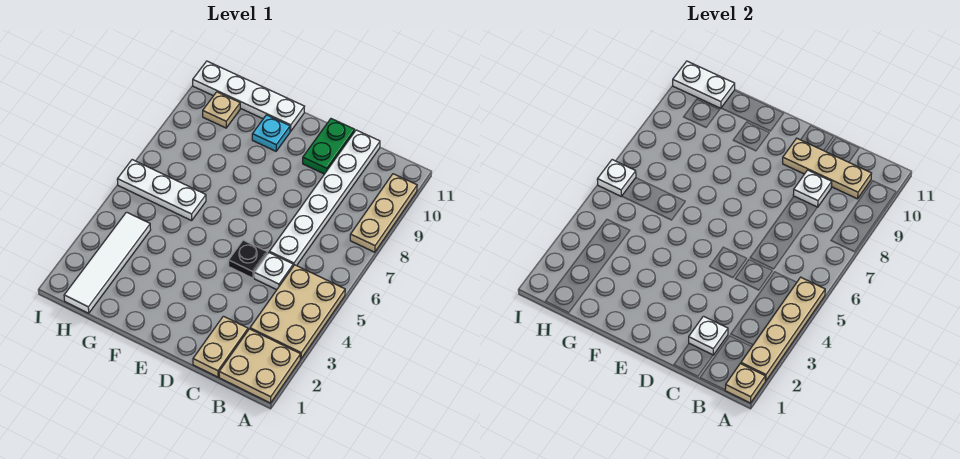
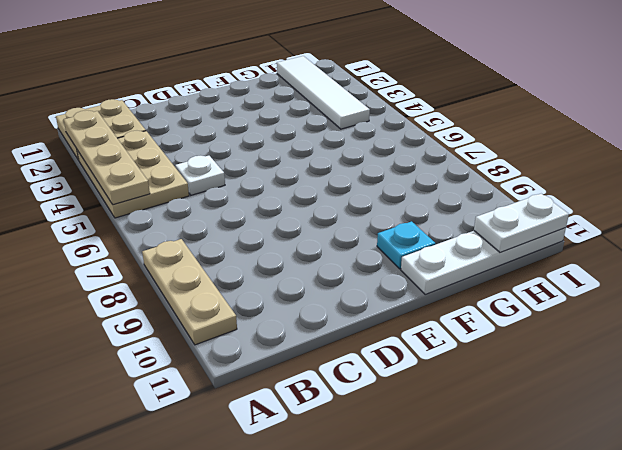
none -> tan 1x2 plate [193,316,248,377]
none -> white 1x6 plate [269,130,380,266]
none -> black 1x1 plate [229,240,267,278]

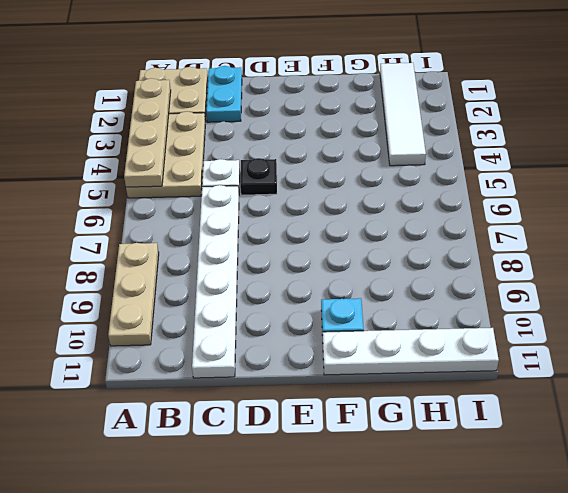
cyan 1x2 plate [206,66,242,122] -> tan 1x2 plate [193,316,248,377]
none -> green 1x2 plate [303,119,355,174]
none -> white 1x3 plate [117,160,206,221]
none -> tan 1x1 plate [203,92,240,128]

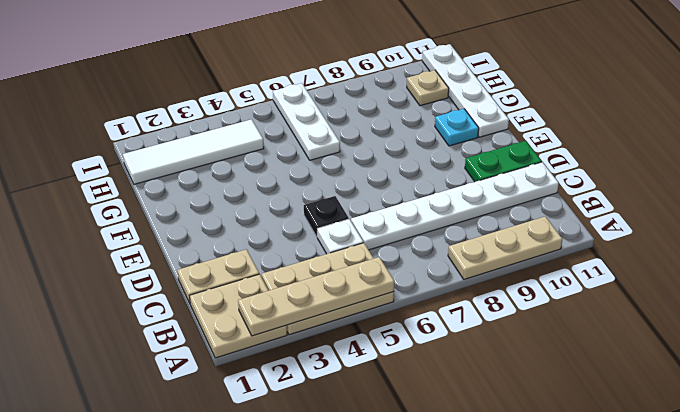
none -> tan 1x1 plate [725,364,765,403]
none -> tan 1x3 plate [783,138,872,199]
none -> white 1x1 plate [689,316,728,355]

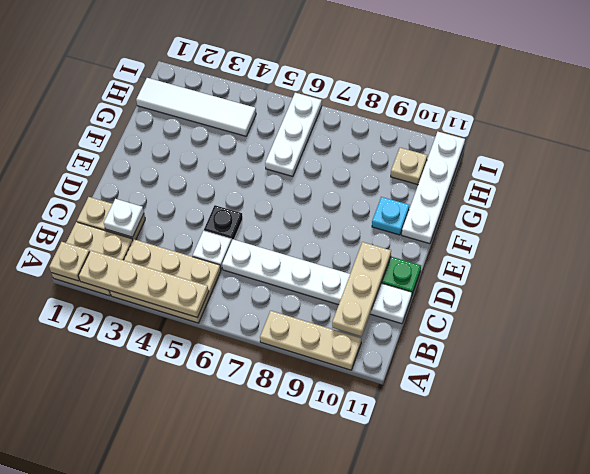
none -> white 1x1 plate [793,170,832,207]
none -> white 1x2 plate [673,61,735,108]
none -> white 1x1 plate [597,160,636,196]

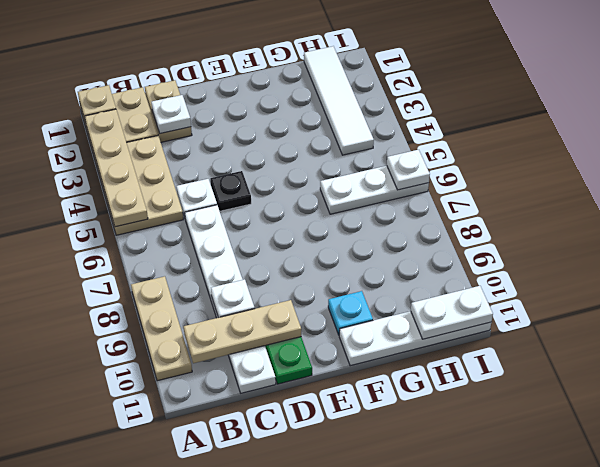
none -> tan 1x1 plate [203,92,240,128]

